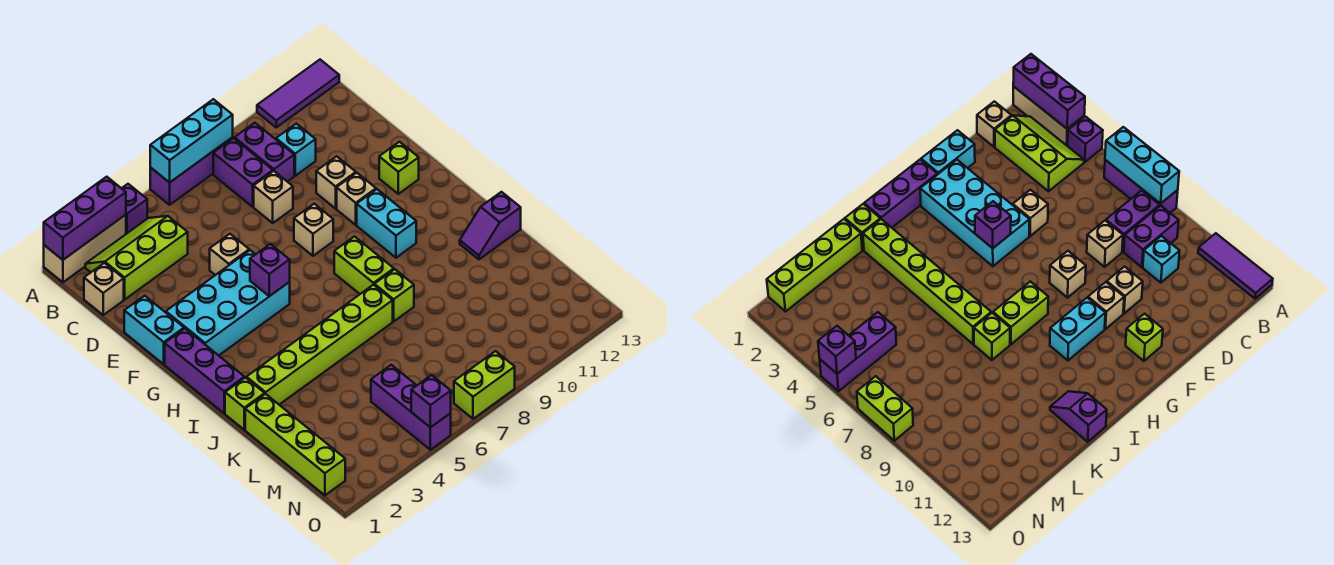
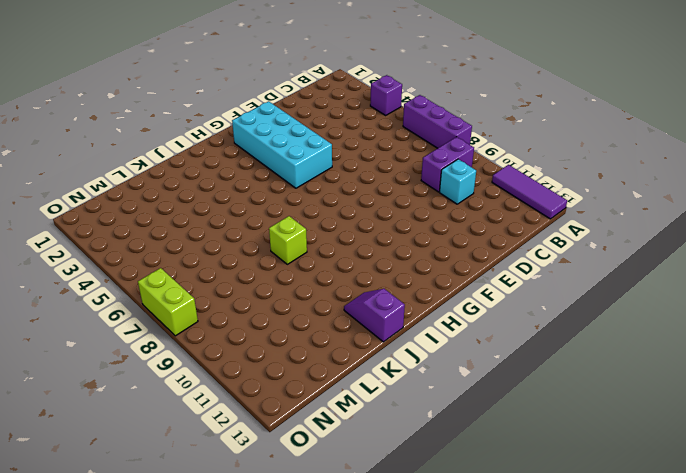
none -> tan 1x3 brick [44,215,126,282]
none -> lime 2x3 slope [85,216,188,300]
none -> purple 1x2 brick [213,138,273,207]
none -> tan 1x1 brick [84,263,124,315]

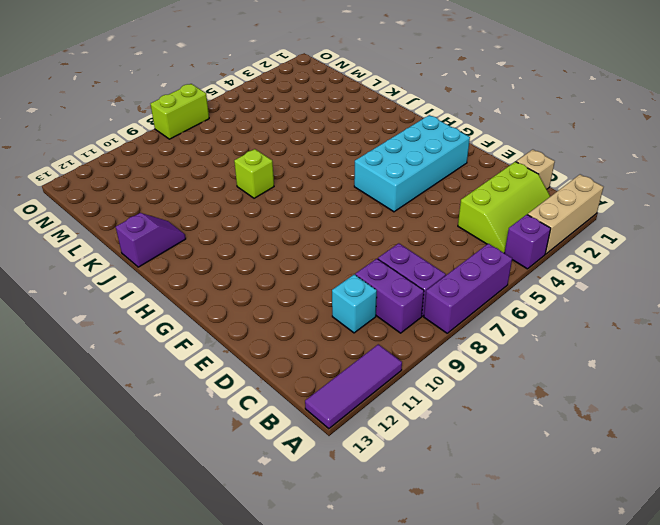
none -> tan 1x1 brick [254,171,293,223]
none -> cyan 1x2 brick [124,296,184,364]
none -> tan 1x1 brick [210,234,249,275]
none -> tan 1x1 brick [316,156,356,209]

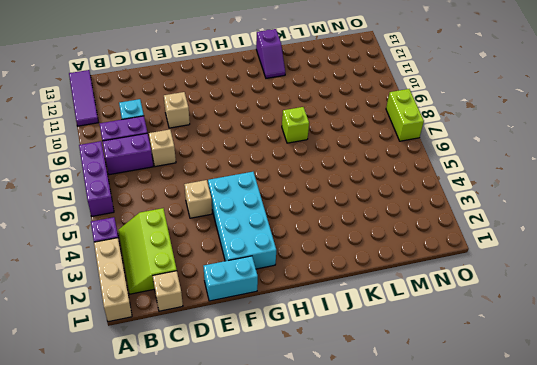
none -> tan 1x1 brick [294,204,333,256]
none -> tan 1x1 brick [337,173,376,225]
none -> lime 1x1 brick [379,142,419,194]
none -> purple 1x3 brick [165,329,244,413]

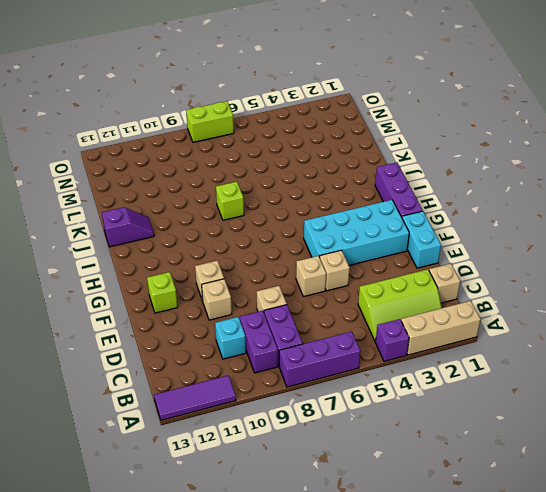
tan 1x1 brick [296,256,326,297] -> tan 1x1 brick moved to [294,204,333,256]
none -> cyan 1x2 brick [357,189,416,258]
none -> lime 1x2 brick [334,237,394,294]
none -> lime 1x1 brick [225,378,265,430]
none -> lime 1x6 brick [246,285,393,405]

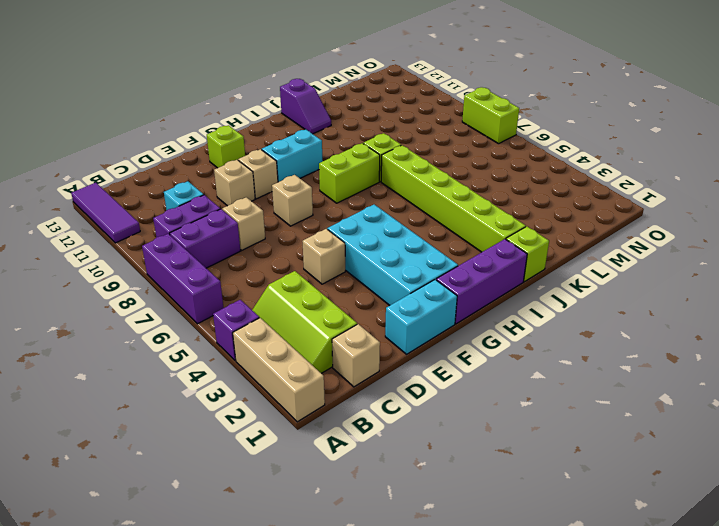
none -> lime 1x4 brick [245,394,345,495]
none -> purple 1x3 brick [371,365,451,450]
none -> purple 1x3 brick [44,177,126,260]
none -> cyan 1x3 brick [150,99,233,183]

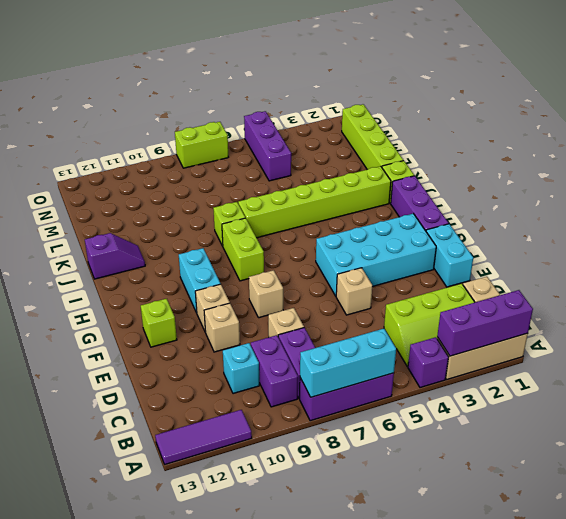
none -> purple 1x1 brick [250,244,290,296]
none -> purple 1x1 brick [411,375,451,428]

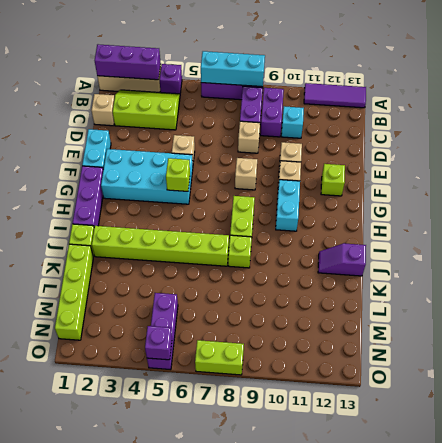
lime 1x1 brick [166,158,190,191] -> purple 1x1 brick [250,244,290,296]

